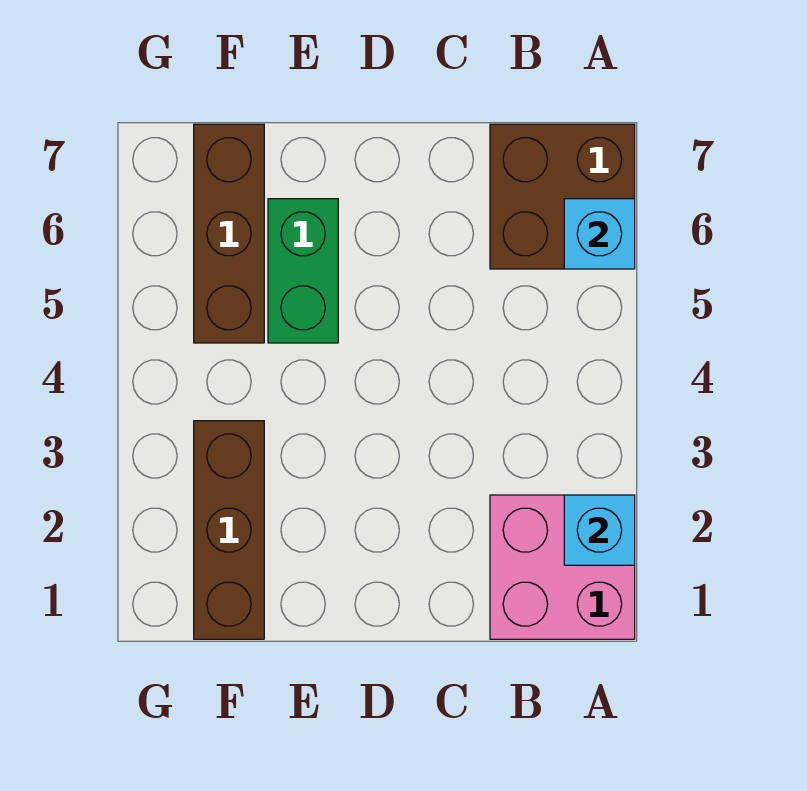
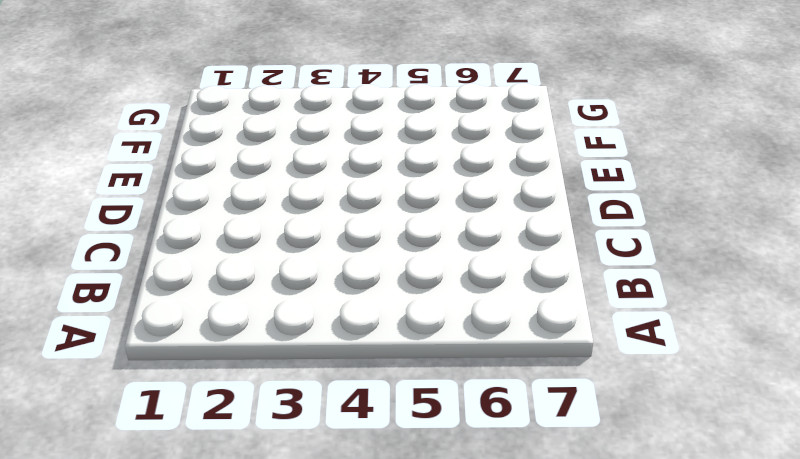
none -> pink 2x2 brick [490,495,635,639]
none -> brown 2x2 brick [490,124,635,269]

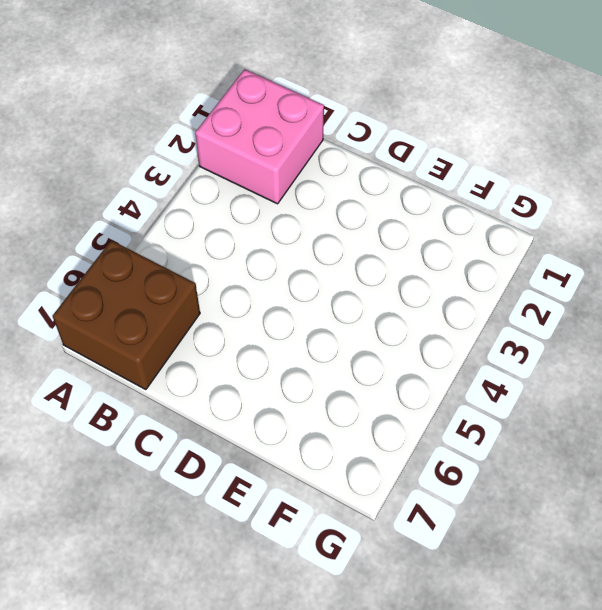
none -> green 1x2 brick [268,199,338,343]
none -> brown 1x3 brick [194,421,264,639]

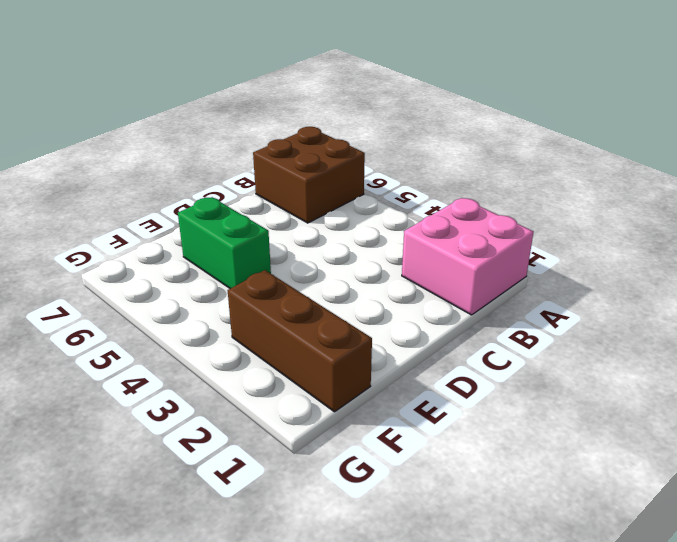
none -> brown 1x3 brick [194,124,264,343]
none -> cyan 1x1 brick [564,495,635,565]

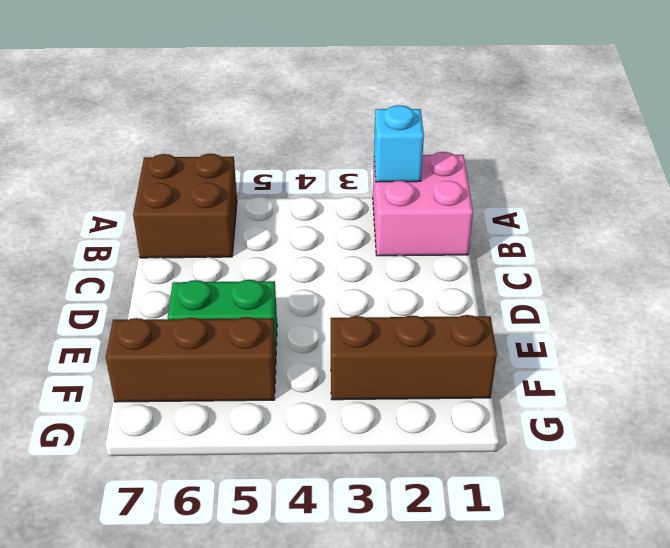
none -> cyan 1x1 brick [564,199,635,269]

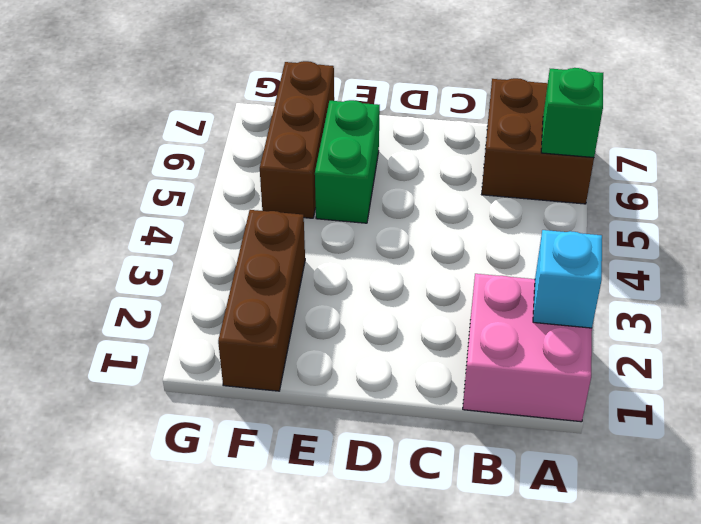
green 1x1 brick [541,68,603,158] -> cyan 1x1 brick [564,199,635,269]

